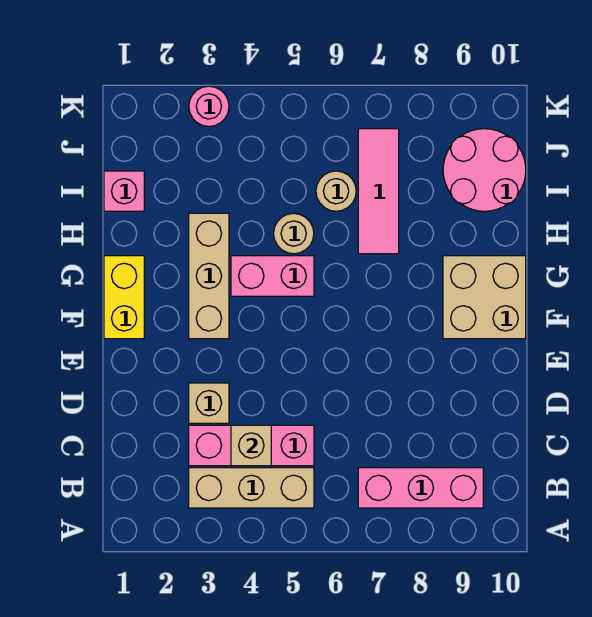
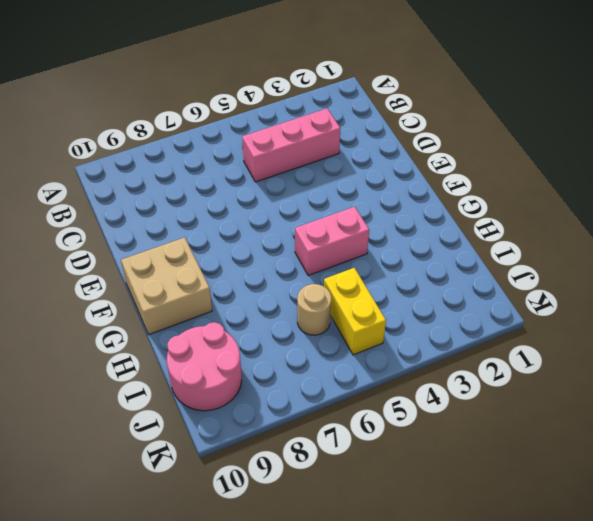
yellow 1x2 brick [324,268,386,355] -> yellow 1x2 brick moved to [104,256,144,339]
none -> tan 1x3 brick [189,468,314,508]
none -> pink 1x3 brick [358,468,483,508]
none -> tan 1x1 brick [189,383,229,423]

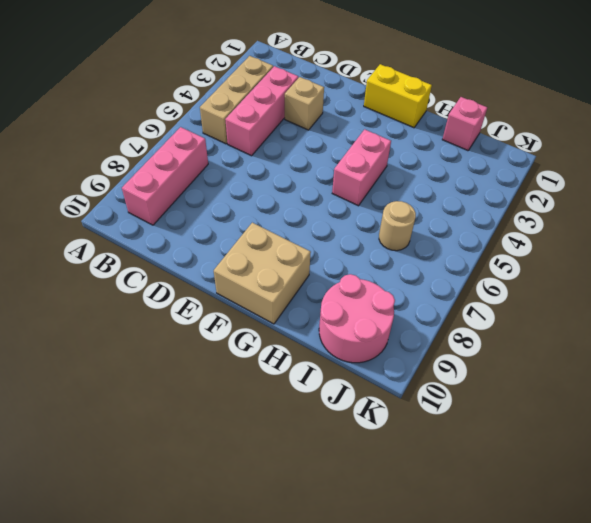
none -> tan 1x3 brick [189,213,229,339]
none -> tan 1x1 round brick [274,213,314,254]
none -> pink 1x3 tile [358,129,399,254]

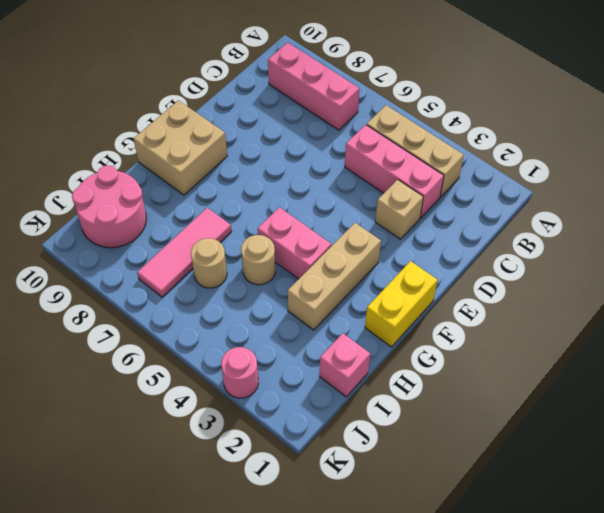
none -> tan 1x1 brick [231,425,271,466]

